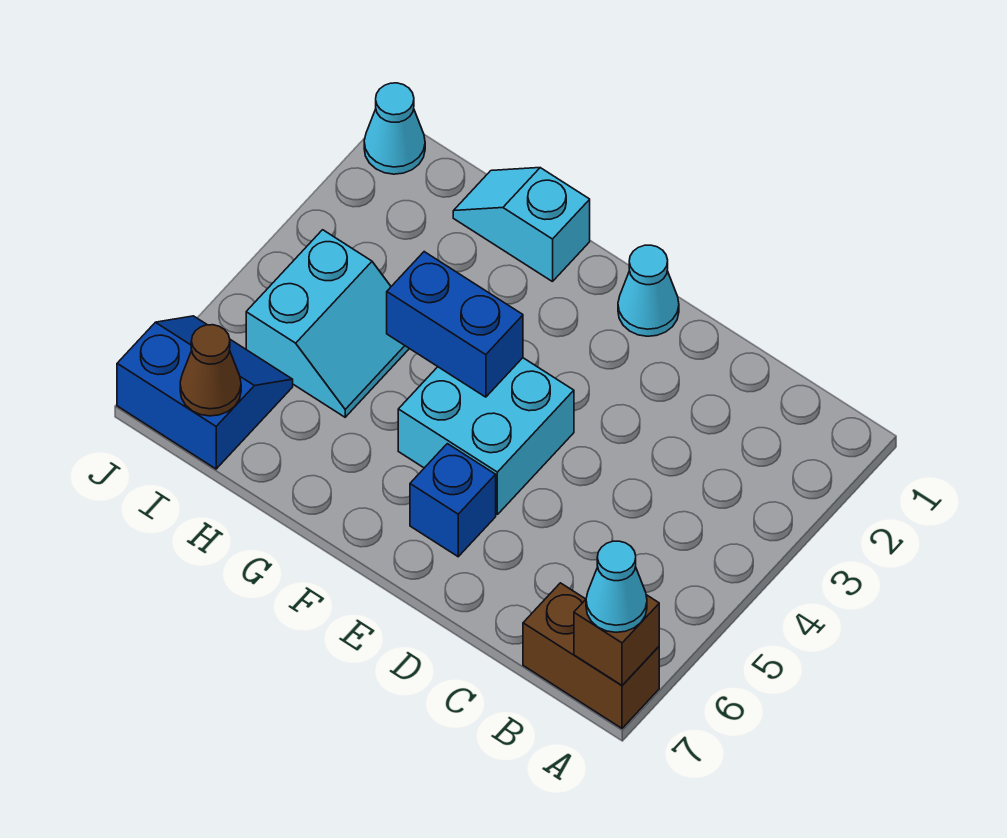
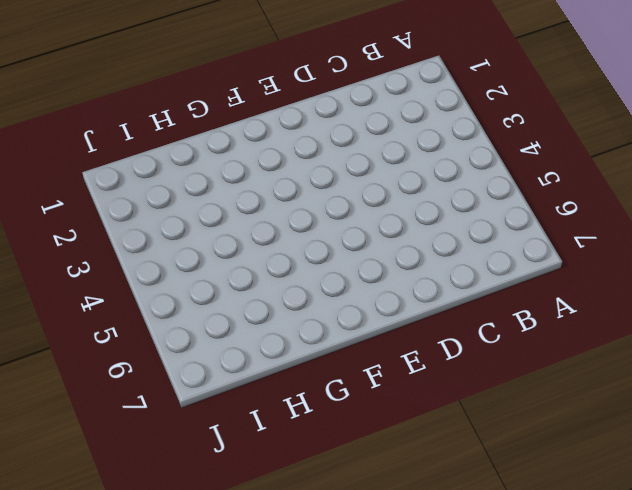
none -> brown 1x2 brick [523,583,659,728]
none -> cyan 1x1 cone [618,245,679,336]
none -> cyan 2x2 brick [398,358,574,514]

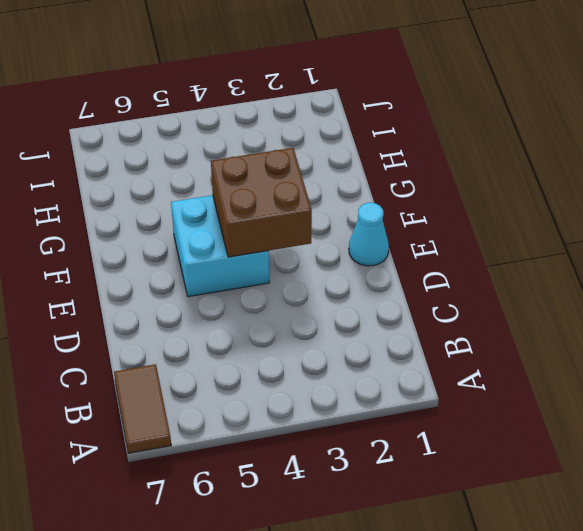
brown 1x2 tile [114,364,171,454] -> brown 1x2 brick [523,583,659,728]
brown 2x2 brick [211,148,312,257] -> blue 1x2 brick [387,252,523,397]
none -> blue 1x1 brick [410,444,496,557]
none -> cyan 1x2 slope [453,168,590,282]
none -> cyan 2x2 slope [246,230,409,417]

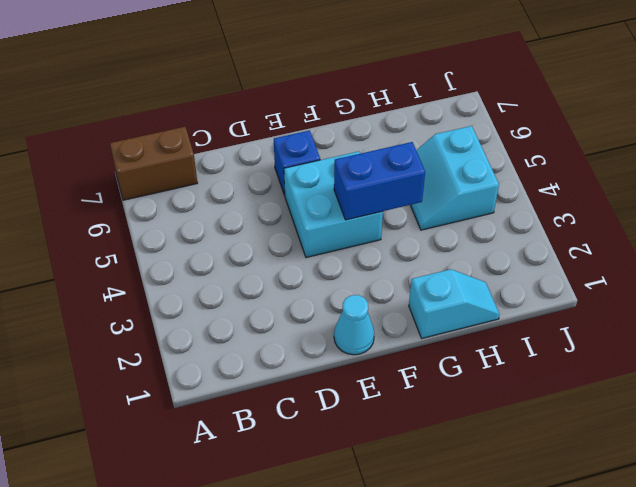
none -> blue 2x2 slope [117,316,293,469]
none -> cyan 1x1 cone [364,83,425,174]
none -> brown 1x1 brick [574,595,659,685]

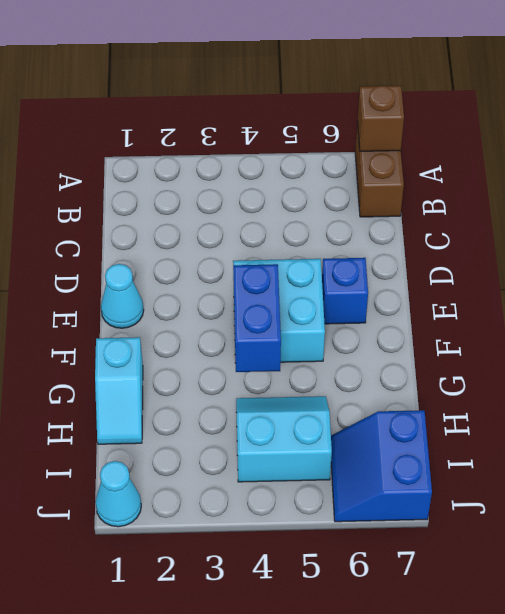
none -> brown 1x1 cone [180,325,241,416]
none -> cyan 1x1 cone [586,541,647,632]

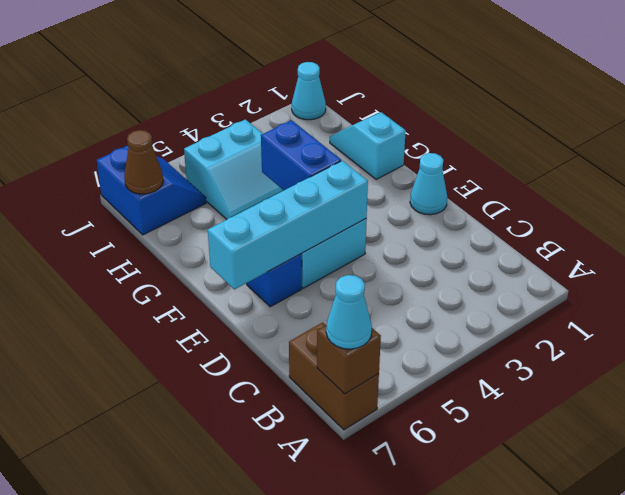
cyan 1x4 brick [208,161,368,289] -> none

